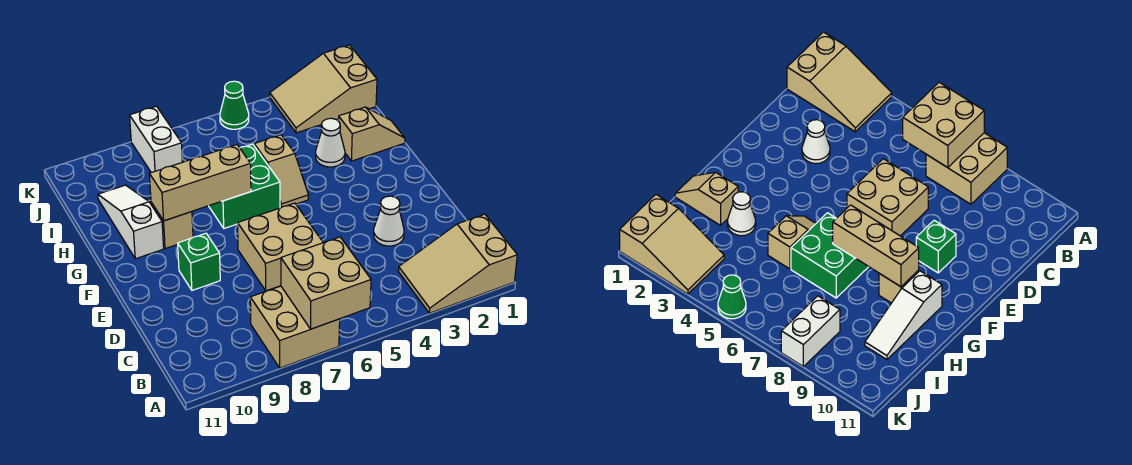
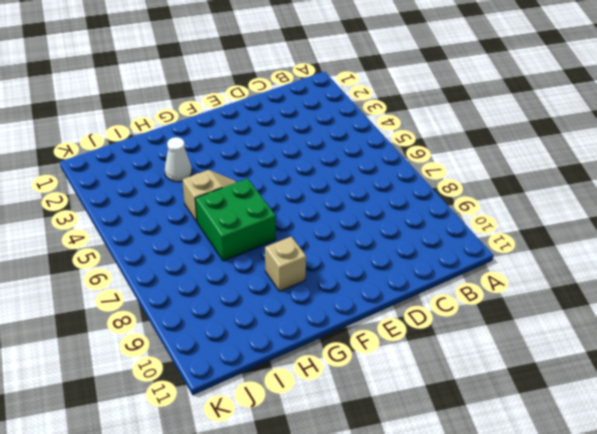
none -> tan 2x3 slope [399,214,517,313]
none -> tan 2x2 brick [250,286,340,368]
none -> white 1x1 cone [374,196,404,246]

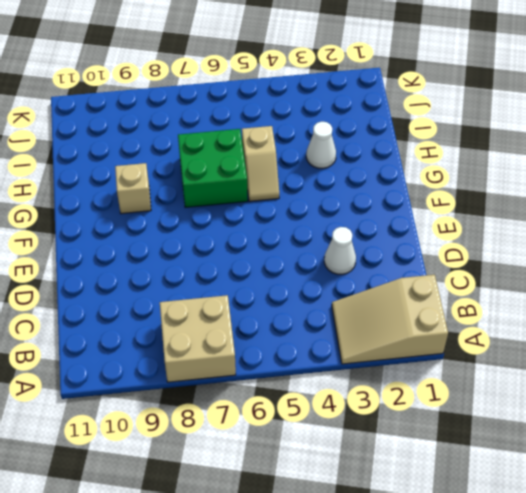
none -> tan 2x2 brick [238,203,323,291]
none -> green 1x1 brick [178,233,220,290]
none -> white 1x3 slope [98,185,164,259]

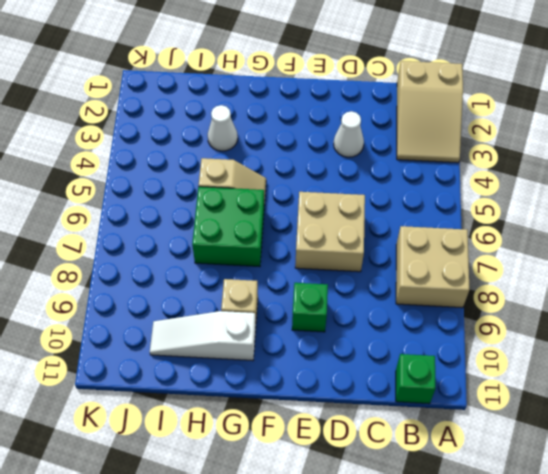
green 1x1 brick [396,354,436,404] -> none
none -> tan 1x2 slope [338,107,405,161]
none -> tan 2x3 slope [270,45,377,133]
none -> white 1x2 brick [130,106,182,173]

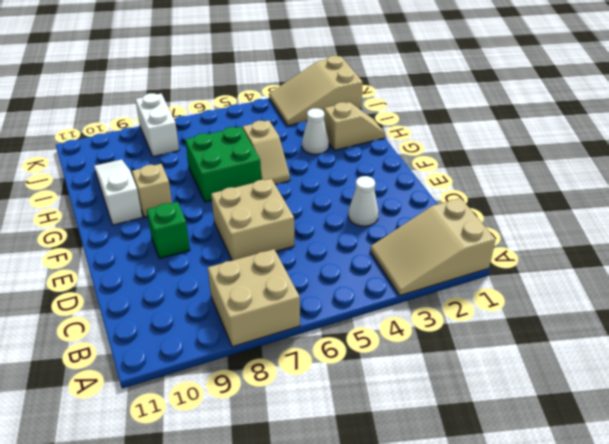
none -> green 1x1 cone [220,81,249,129]
none -> tan 2x2 brick [281,237,371,329]
none -> tan 1x3 brick [149,145,251,221]

